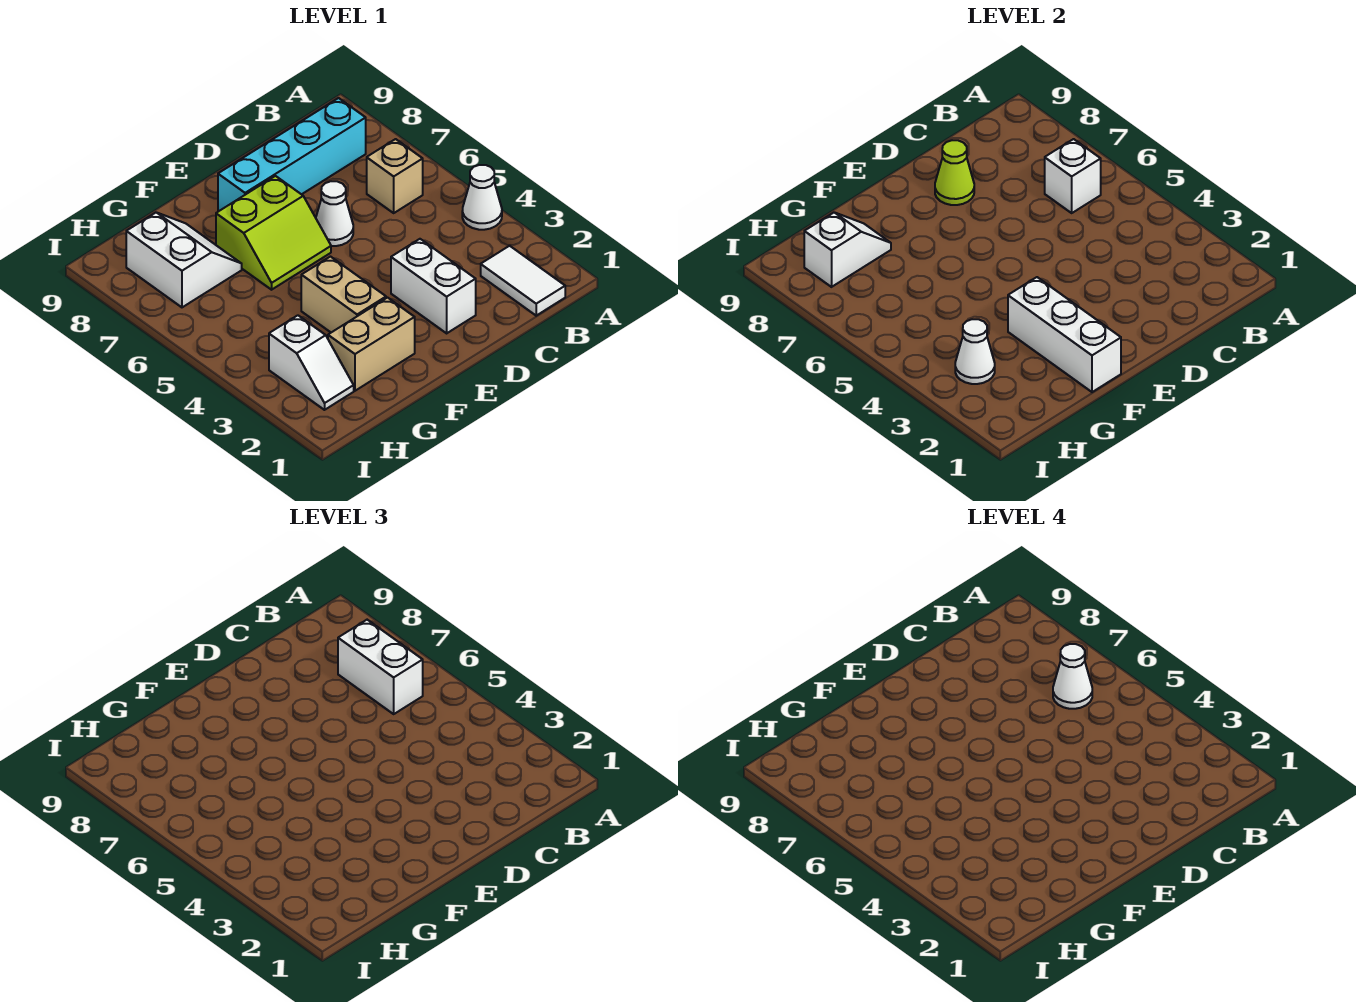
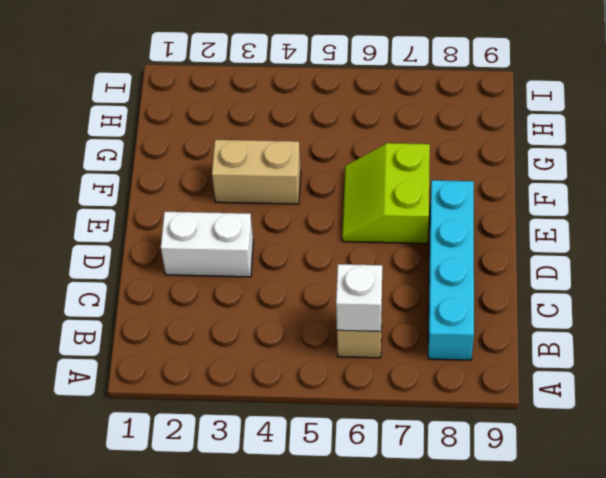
none -> white 1x1 cone [462,165,502,230]
none -> white 1x2 tile [481,246,565,316]
none -> white 1x1 cone [316,181,353,246]

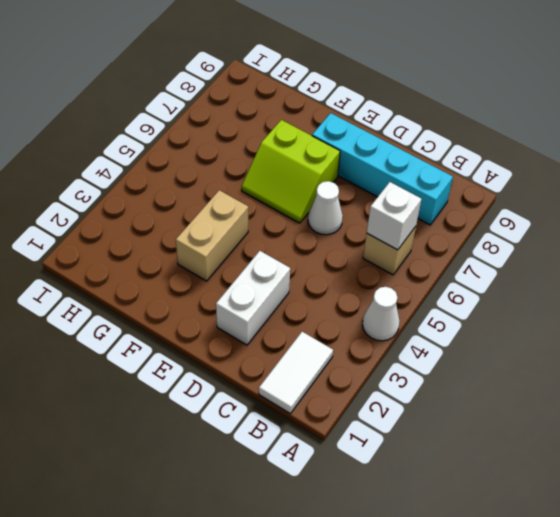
none -> tan 1x2 brick [328,298,415,391]
none -> white 2x2 slope [126,212,242,307]
none -> white 1x2 slope [269,315,354,410]

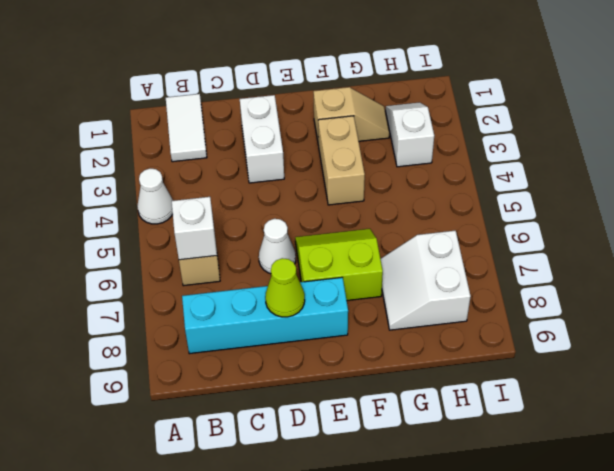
tan 1x2 slope [313,87,390,145] -> tan 1x2 brick [328,298,415,391]
none -> white 1x3 brick [1008,277,1121,392]
none -> white 1x2 slope [804,212,891,287]
none -> white 1x1 cone [955,319,995,384]

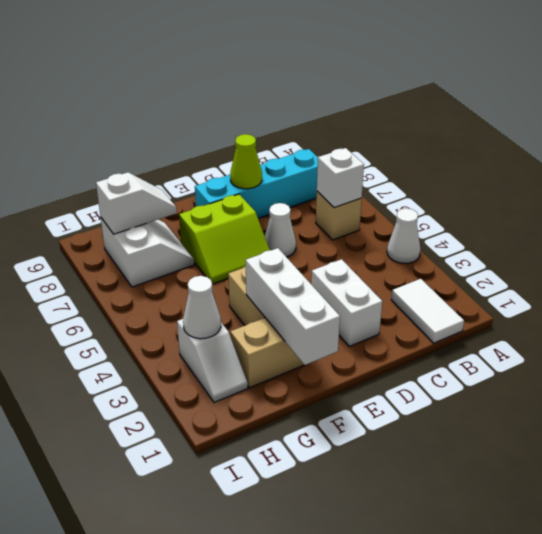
none -> white 1x2 brick [338,620,423,714]
none -> white 1x1 cone [1053,644,1092,709]

